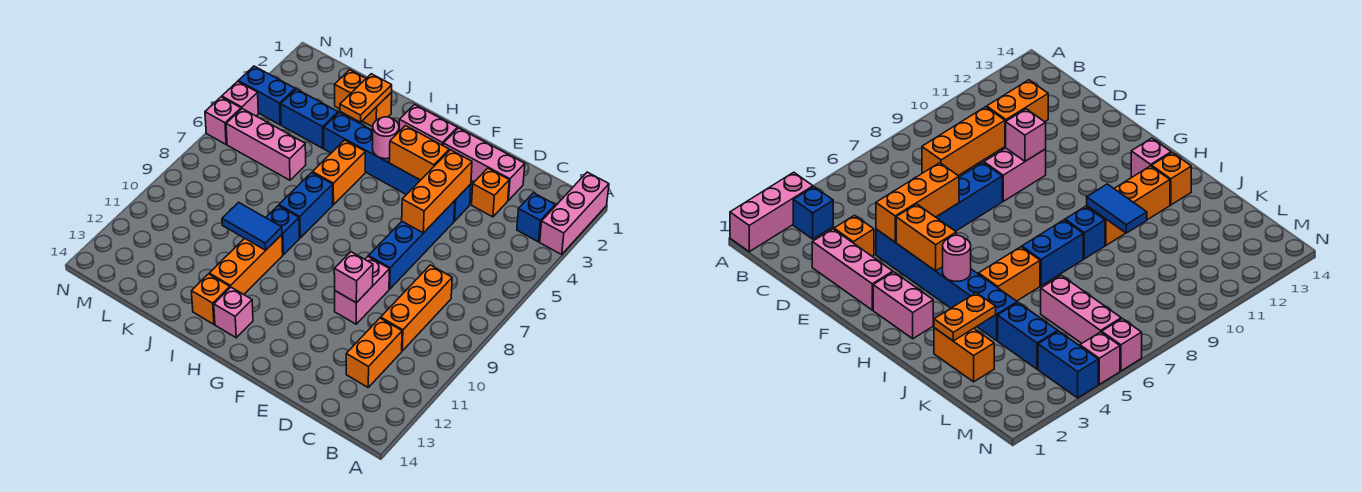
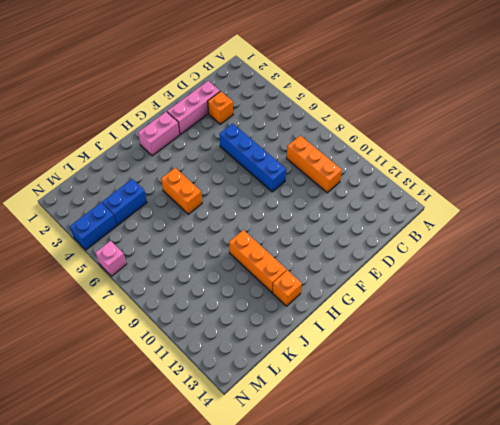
none -> pink 1x3 brick [540,172,609,254]
none -> blue 1x1 brick [517,193,555,242]
none -> orange 1x2 brick [346,318,402,387]

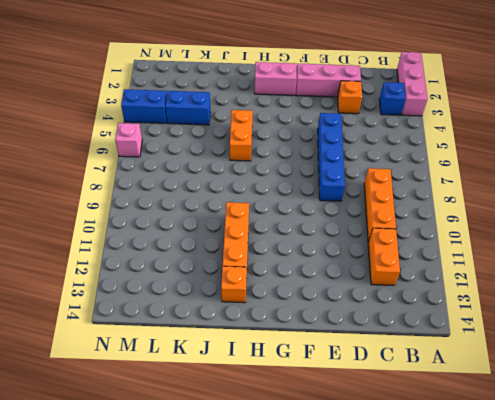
none -> blue 1x6 brick [324,112,471,221]
none -> pink 1x2 brick [335,257,389,324]
none -> pink 1x1 brick [214,287,253,338]

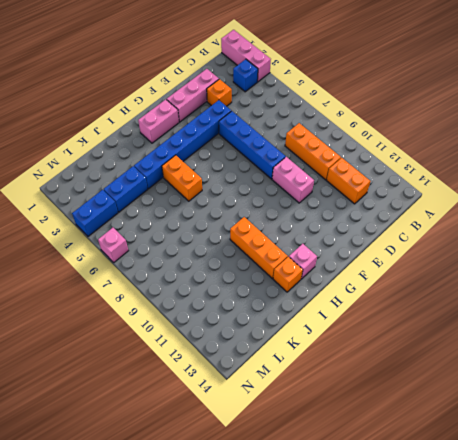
none -> blue 1x2 brick [279,173,333,238]
none -> blue 1x1 brick [266,206,299,255]
none -> orange 1x2 brick [335,70,392,127]

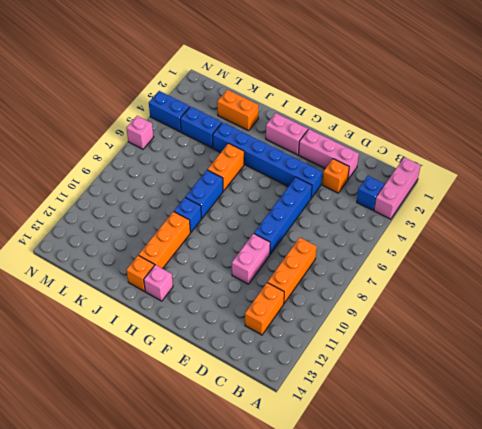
none -> pink 1x3 brick [226,109,306,180]
none -> pink 1x1 brick [222,81,258,116]
none -> orange 1x3 brick [402,150,472,233]

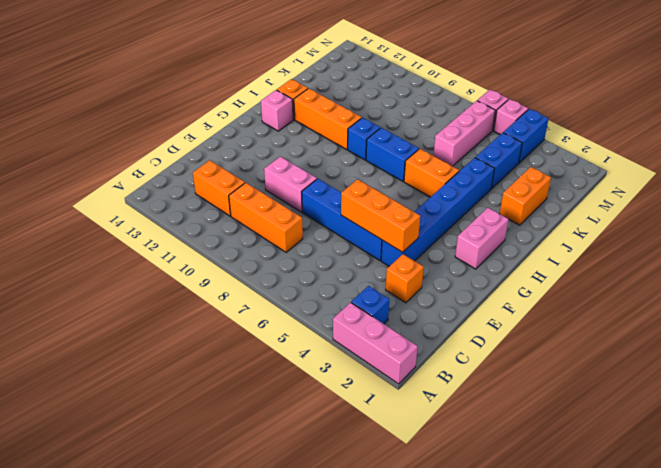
none -> pink 1x3 brick [443,128,525,200]
none -> pink 1x1 brick [334,252,373,303]
none -> orange 1x2 brick [389,126,449,180]

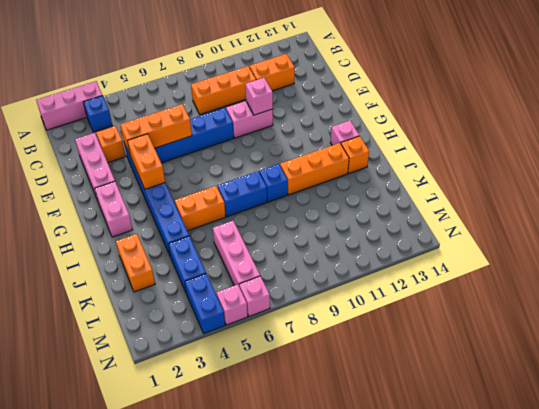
none -> pink 1x1 round brick [373,117,399,159]
none -> blue 1x2 tile [222,202,282,250]
none -> orange 1x2 plate [340,74,392,122]

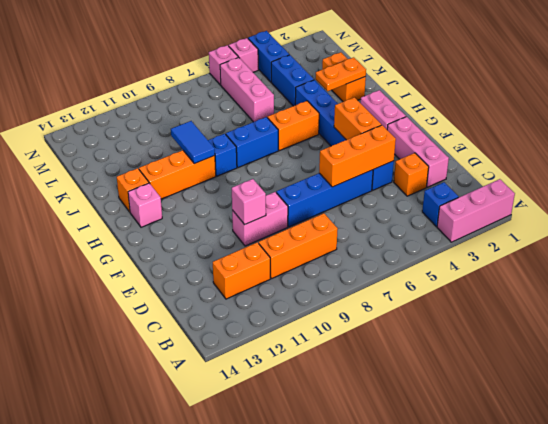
none -> pink 1x1 round brick [373,117,399,159]

